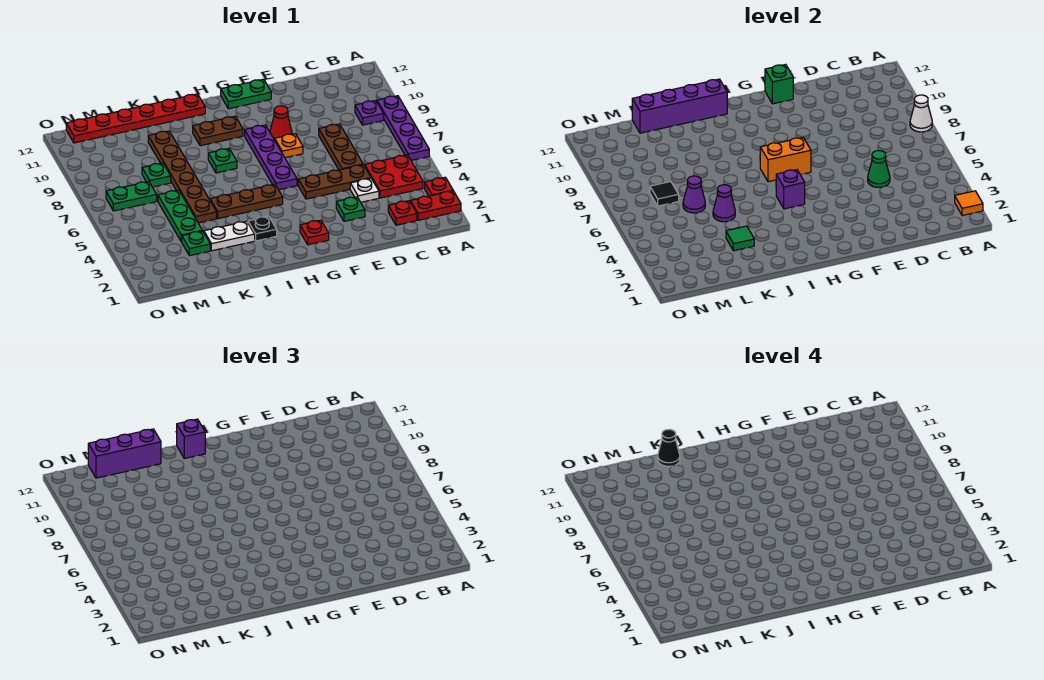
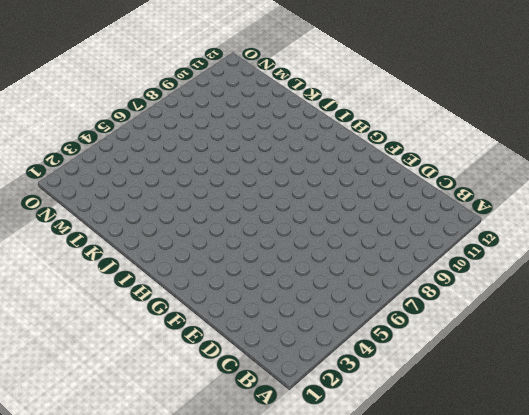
none -> red 1x2 plate [410,191,461,220]
none -> red 1x1 plate [425,177,453,196]
none -> purple 1x4 plate [377,96,429,160]
none -> red 2x2 plate [365,155,423,198]

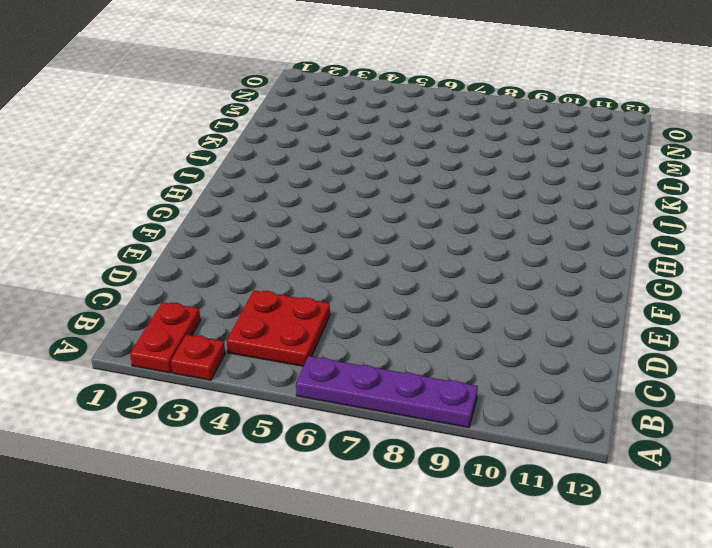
none -> purple 1x1 plate [355,101,384,125]
none -> red 1x1 plate [388,201,417,225]
none -> white 1x1 plate [350,178,379,202]
none -> brown 1x3 plate [298,165,371,199]

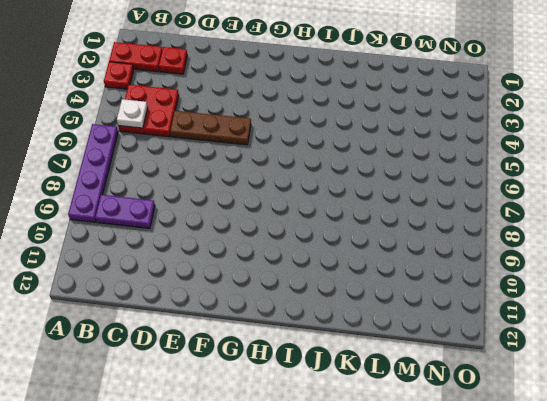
white 1x1 plate [117,99,148,128] -> white 1x1 plate moved to [350,178,379,202]
purple 1x2 plate [95,195,155,228] -> purple 1x1 plate [355,101,384,125]
none -> brown 1x3 plate [319,124,363,170]
none -> green 1x1 plate [336,197,365,221]
none -> orange 1x1 plate [275,134,303,158]
none -> red 1x1 cone [270,106,292,140]

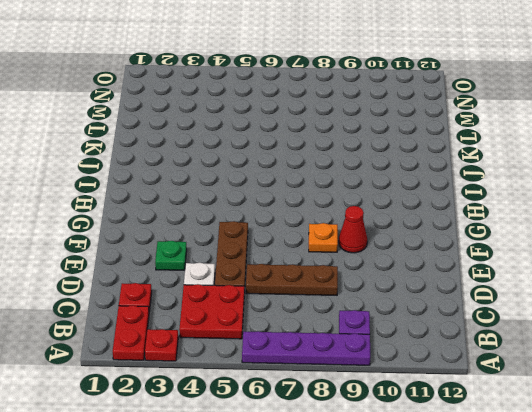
none -> green 1x2 plate [221,79,271,109]
none -> red 1x1 plate [300,220,329,245]
none -> purple 1x4 plate [245,125,297,190]
none -> brown 1x3 plate [210,184,283,219]

